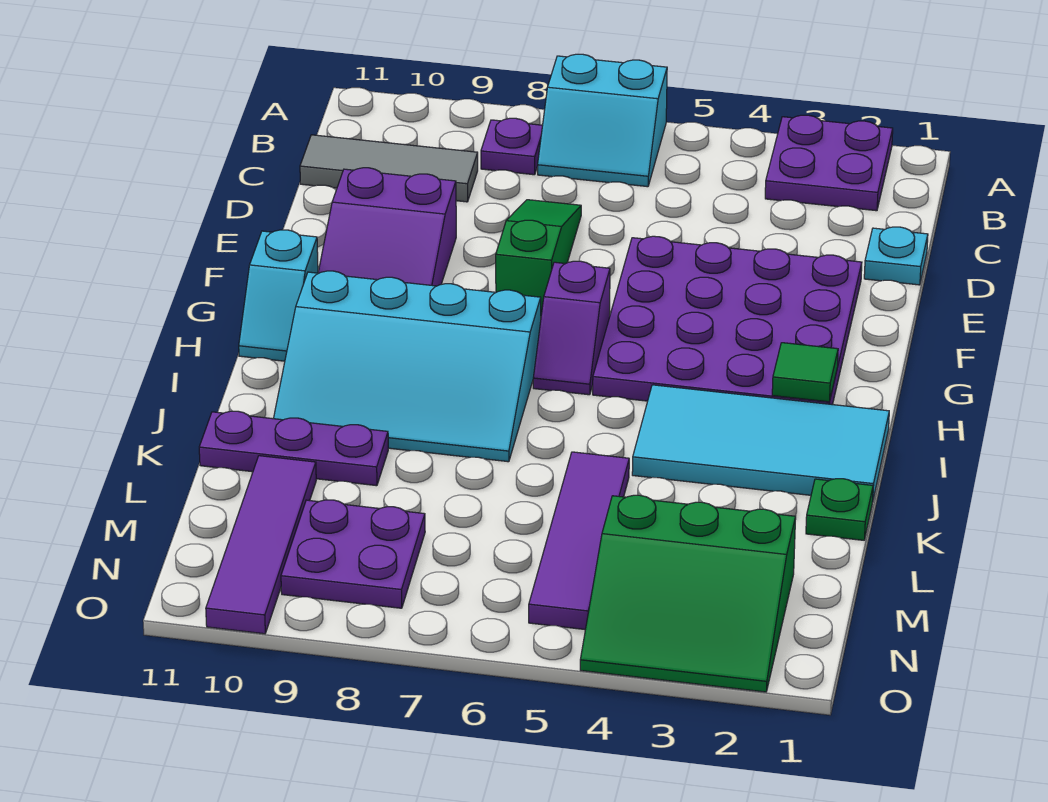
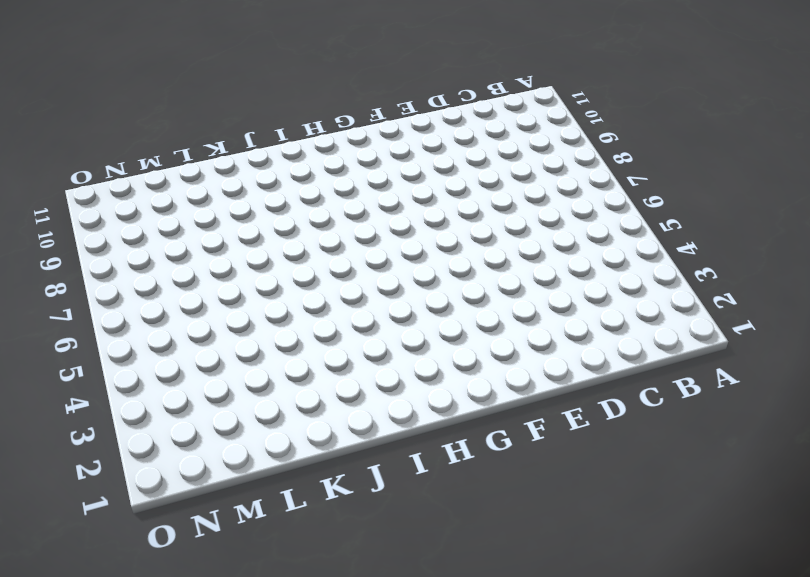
none -> purple 2x2 plate [765,115,893,211]
none -> cyan 2x2 slope [538,54,667,187]
none -> purple 1x1 plate [481,118,543,175]

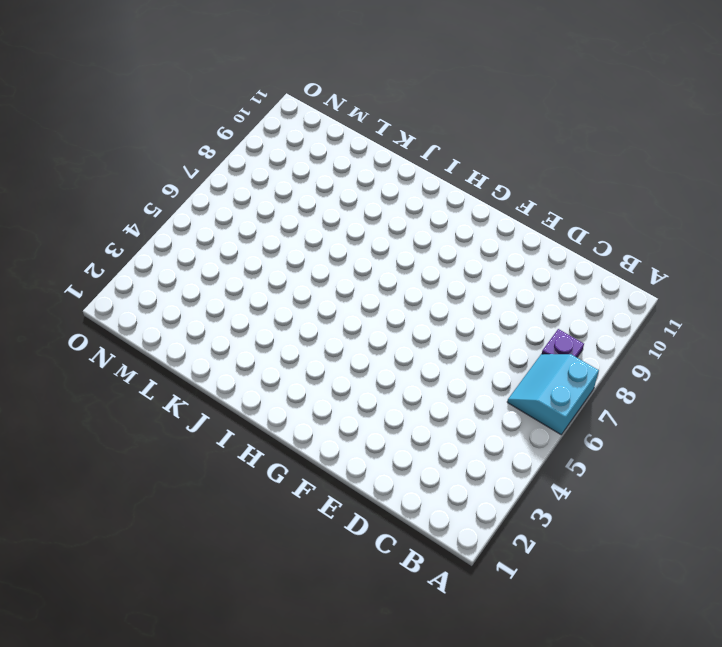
none -> purple 2x2 plate [765,115,893,211]
none -> grey 1x3 tile [300,135,478,202]
none -> cyan 1x1 plate [864,227,928,285]

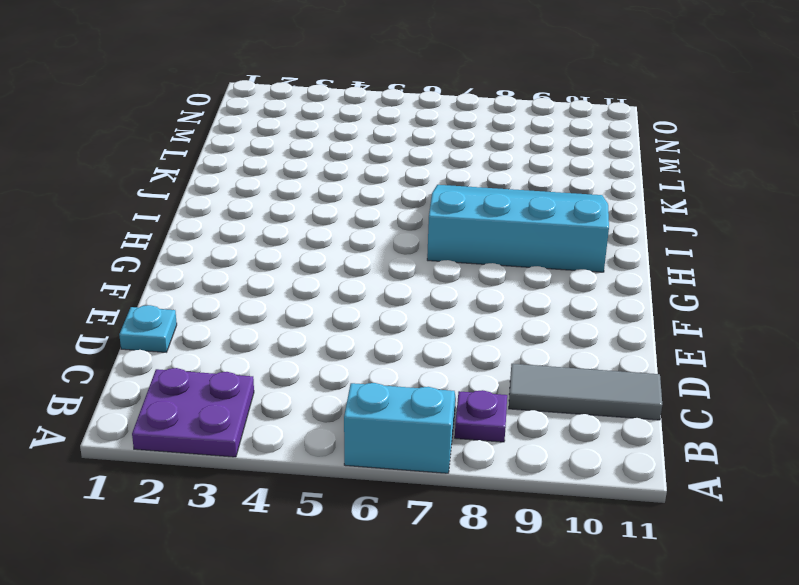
none -> green 1x3 slope [496,200,581,314]
none -> purple 4x4 plate [593,236,862,405]
none -> purple 2x3 slope [318,168,456,286]

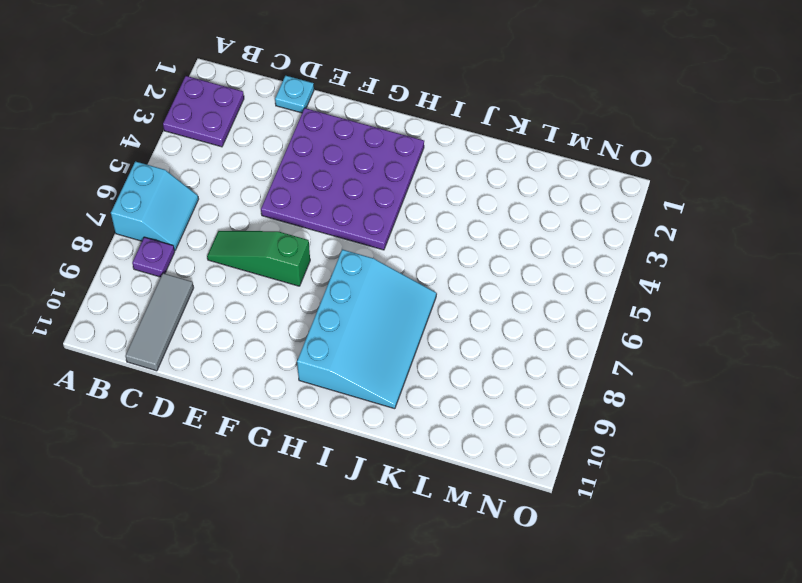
none -> purple 2x3 slope [318,168,456,286]
none -> purple 1x2 slope [533,261,610,395]
none -> cyan 1x2 slope [239,230,318,361]

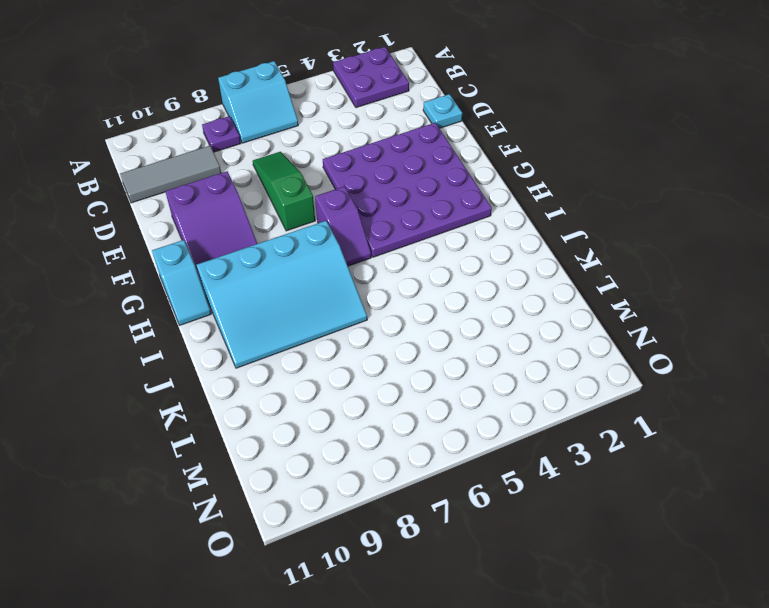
none -> cyan 2x4 tile [632,385,889,502]
none -> green 1x1 plate [806,479,873,540]
none -> purple 1x4 tile [529,452,629,630]

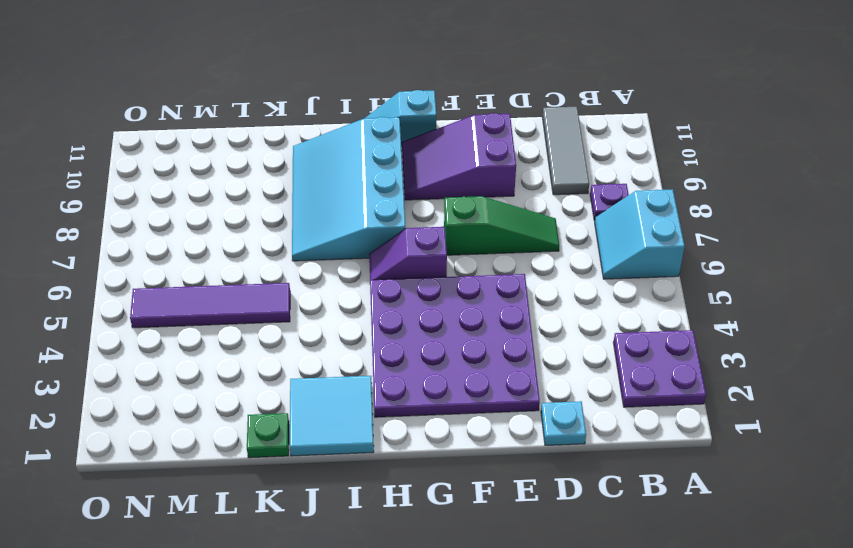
cyan 2x2 tile [290,376,374,456] -> cyan 2x4 tile [632,385,889,502]
none -> purple 1x3 plate [199,411,388,486]
none -> purple 1x4 tile [206,456,316,634]
none -> green 3x3 slope [580,495,796,692]

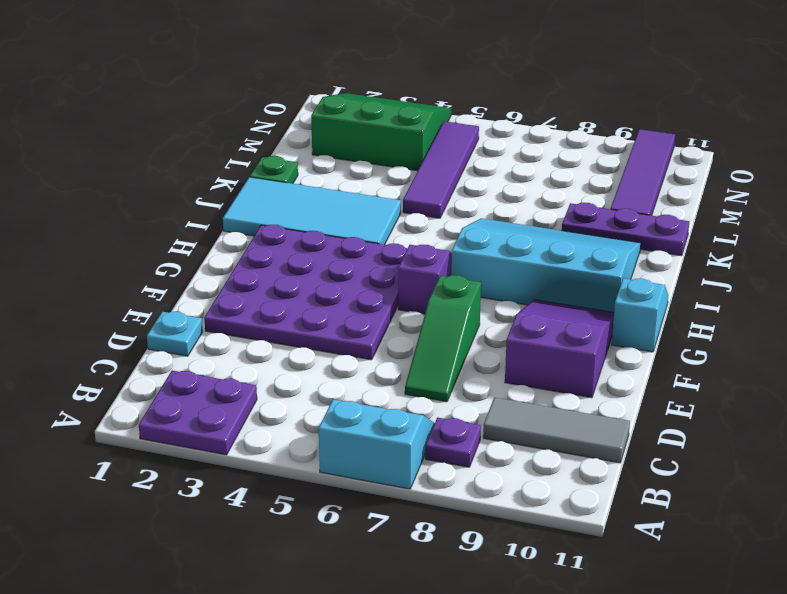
none -> purple 2x2 plate [281,500,425,608]
none -> green 1x1 tile [772,343,838,402]

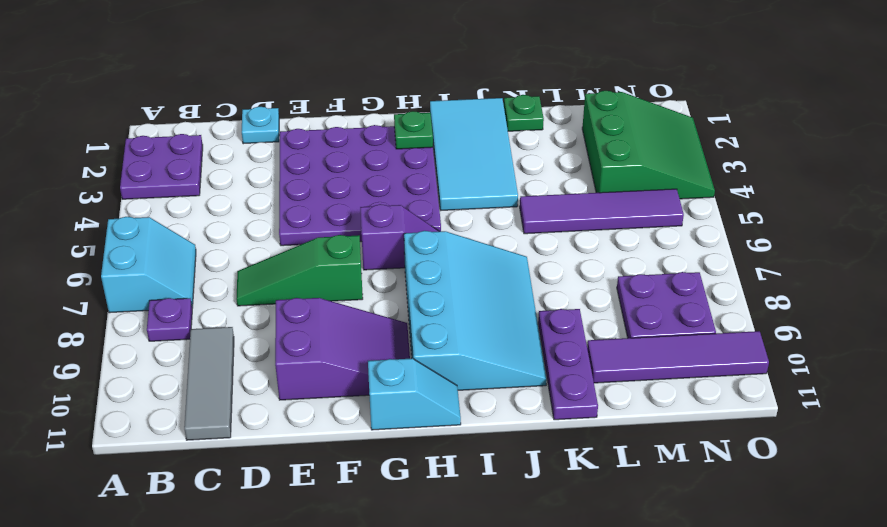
green 1x1 plate [394,111,433,149] -> green 1x1 tile [772,343,838,402]

